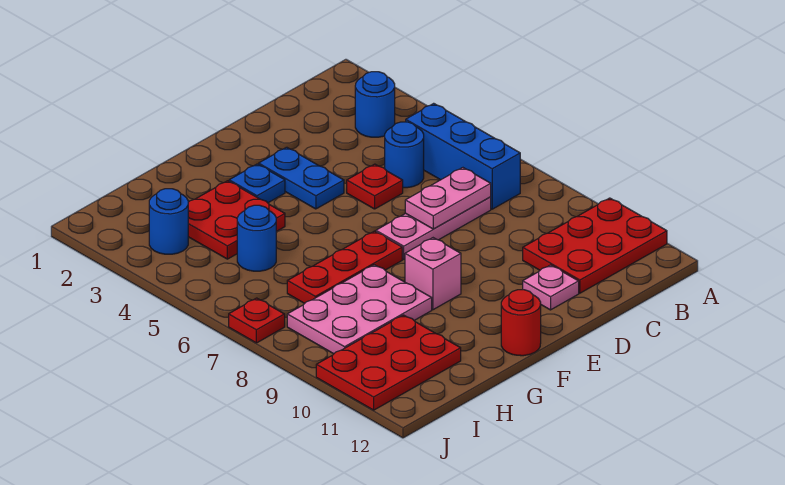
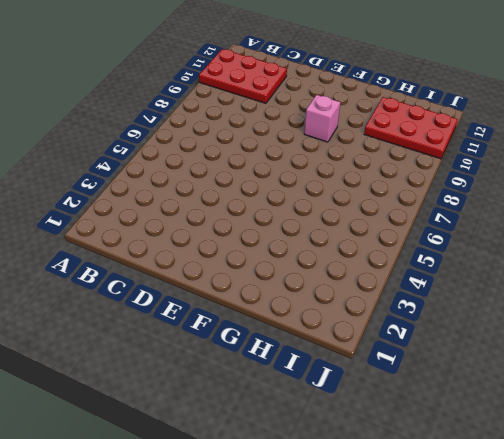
none -> blue 1x1 round brick [355,72,395,137]
none -> blue 1x3 brick [406,103,520,209]
none -> blue 1x1 round brick [385,122,424,188]

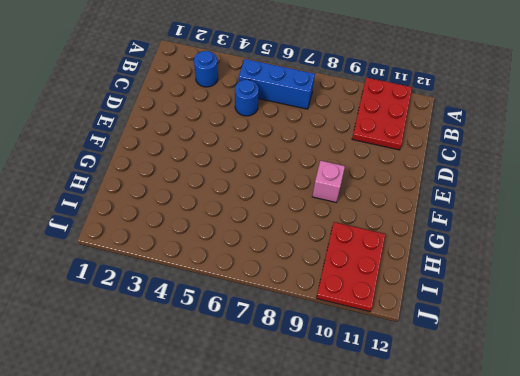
none -> pink 1x3 plate [376,197,491,259]
none -> red 1x1 plate [347,164,403,209]
none -> pink 1x1 plate [523,265,579,310]

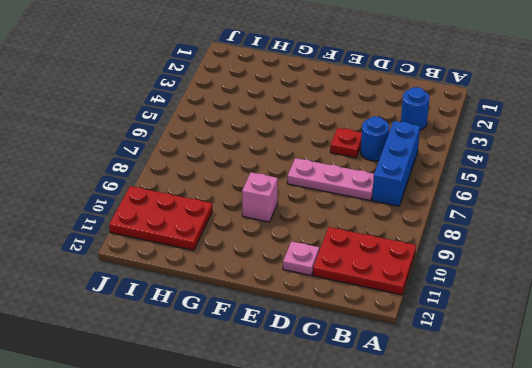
none -> blue 1x2 plate [259,147,344,209]
none -> blue 1x1 plate [229,164,285,203]
none -> red 1x3 plate [287,231,402,303]

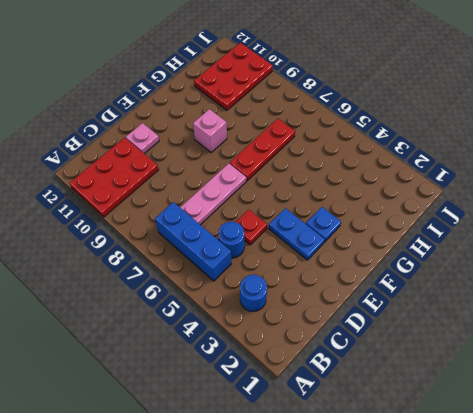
none -> red 1x1 round brick [501,290,541,356]
none -> red 2x2 plate [188,181,285,259]
none -> pink 2x3 plate [287,265,432,354]

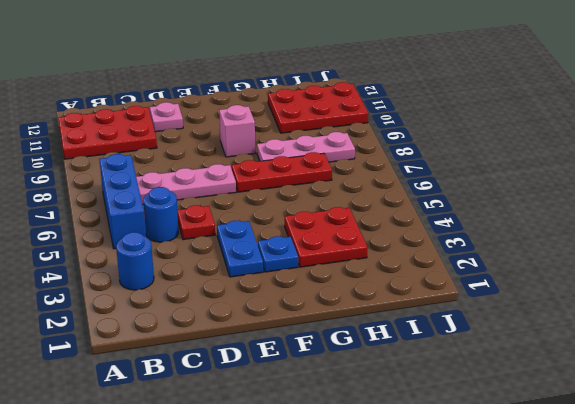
pink 1x3 plate [257,132,355,162] -> pink 2x3 plate [287,265,432,354]
none -> red 1x1 round brick [501,290,541,356]
none -> blue 1x1 round brick [237,205,276,271]
none -> blue 1x1 round brick [149,189,188,254]

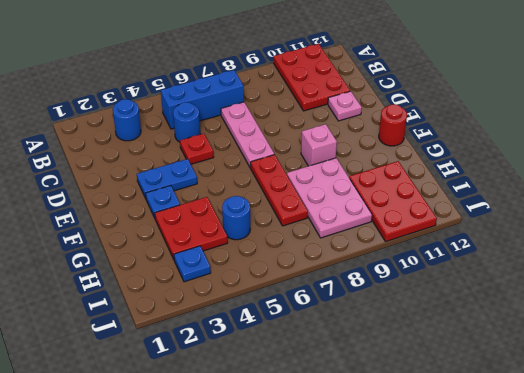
blue 1x1 plate [174,246,211,282] -> blue 1x1 round brick [149,189,188,254]
none -> red 1x1 plate [229,298,285,343]
none -> pink 1x2 plate [405,168,491,229]

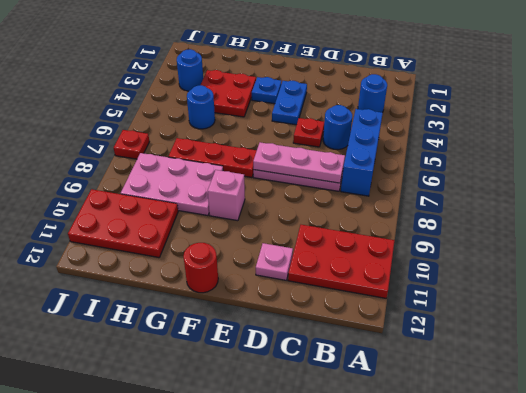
pink 1x3 plate [253,142,345,183] -> pink 1x2 plate [405,168,491,229]

